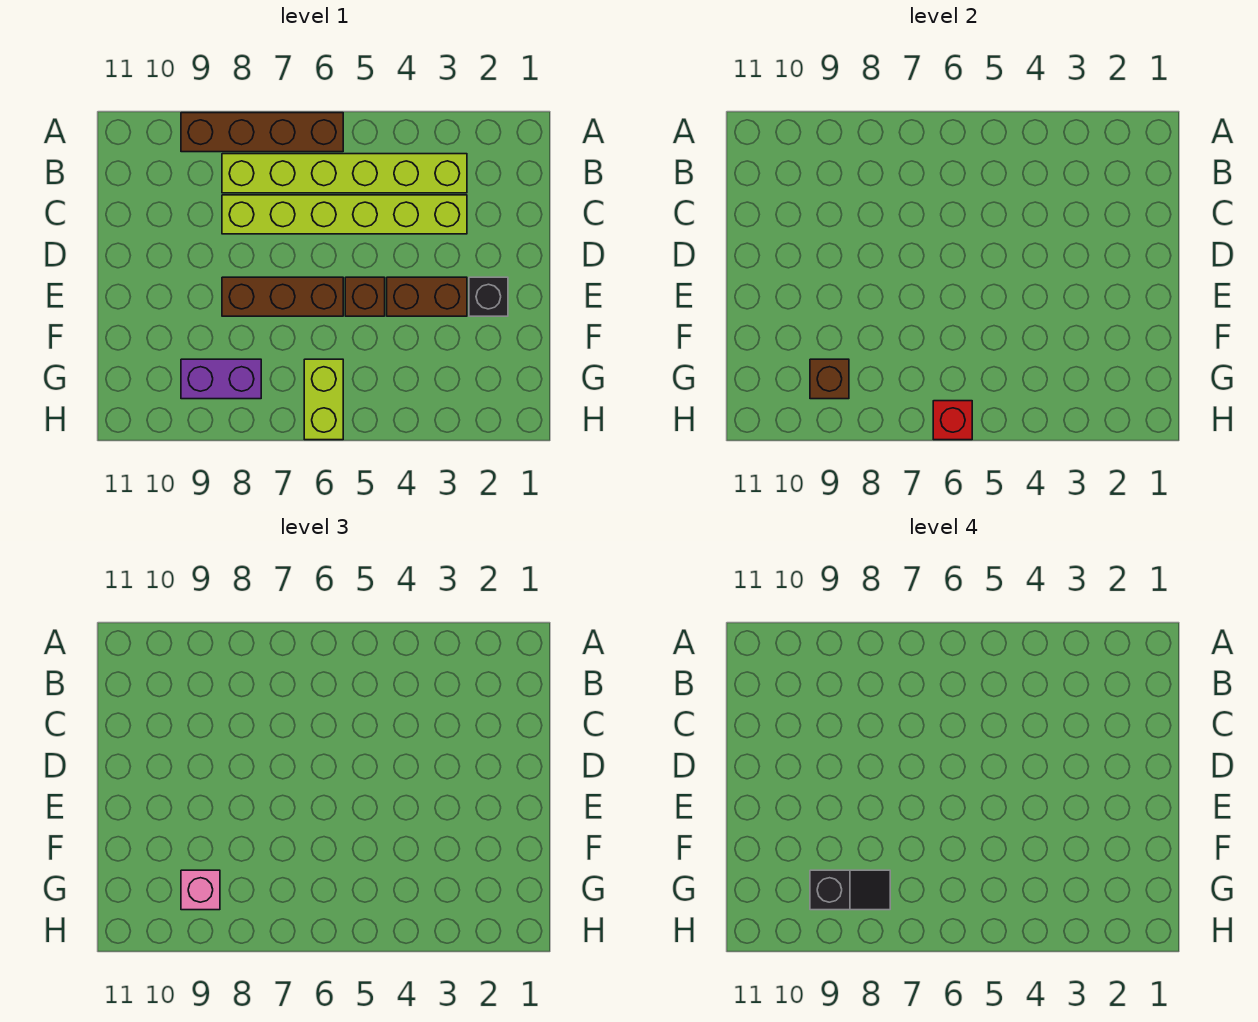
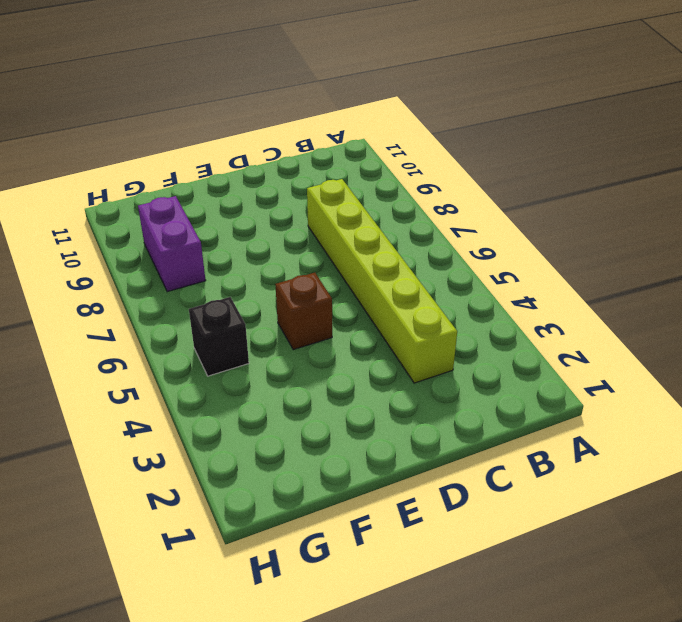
black 1x1 brick [189,297,249,376] -> black 1x1 brick moved to [469,277,508,316]
none -> brown 1x4 brick [181,113,343,152]
none -> lime 1x6 brick [222,154,467,193]
none -> brown 1x2 brick [387,277,467,316]

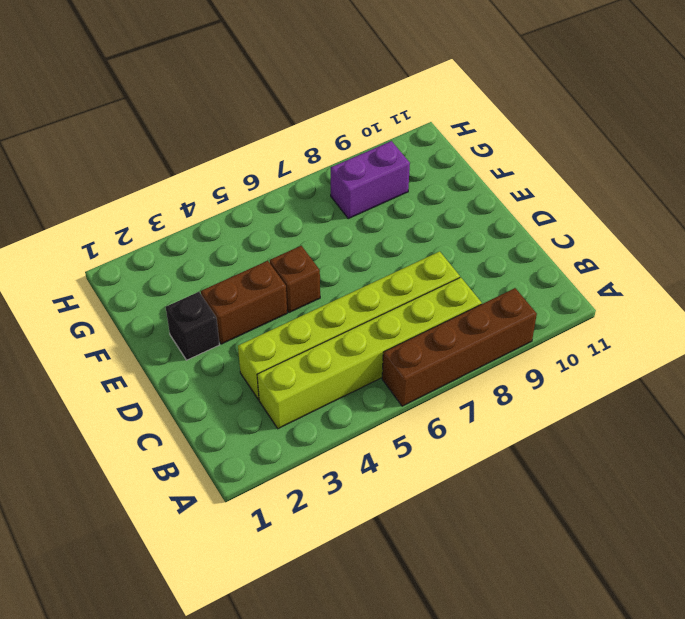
none -> brown 1x3 brick [222,277,343,316]
none -> lime 1x2 brick [304,359,343,440]
none -> brown 1x1 brick [810,359,849,399]

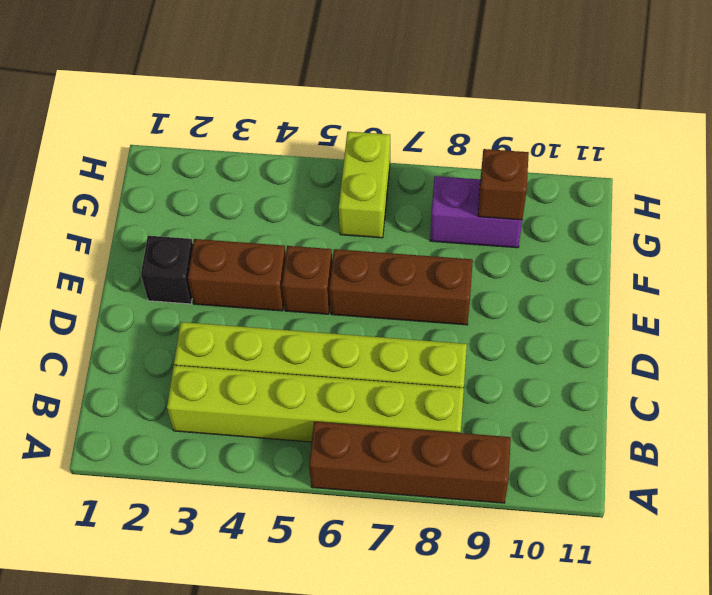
none -> red 1x1 brick [933,401,972,440]
none -> pink 1x1 brick [181,870,220,910]
none -> black 1x2 slope [810,870,890,910]

